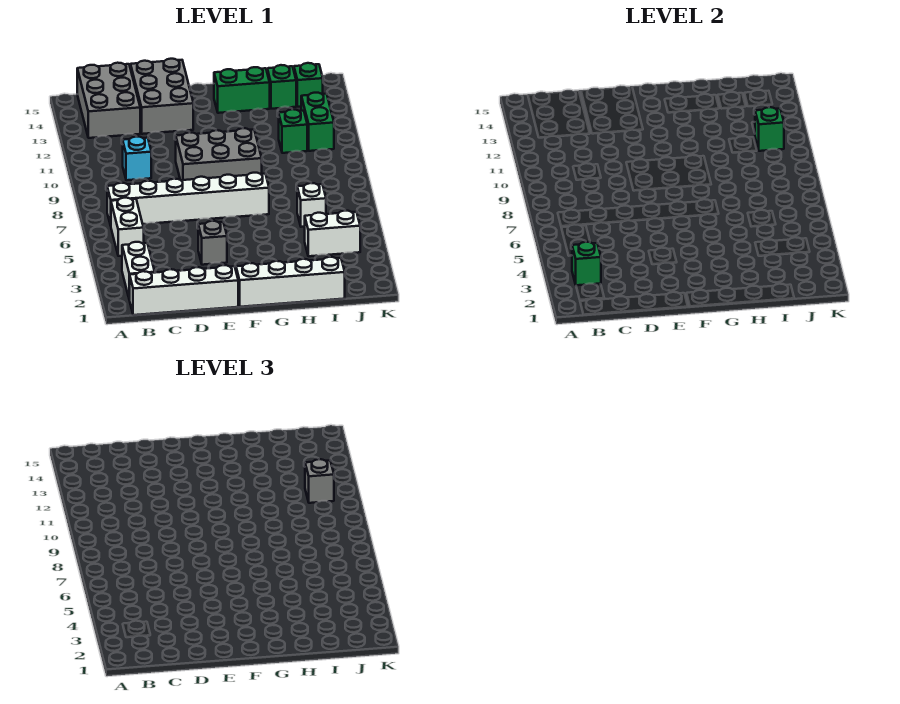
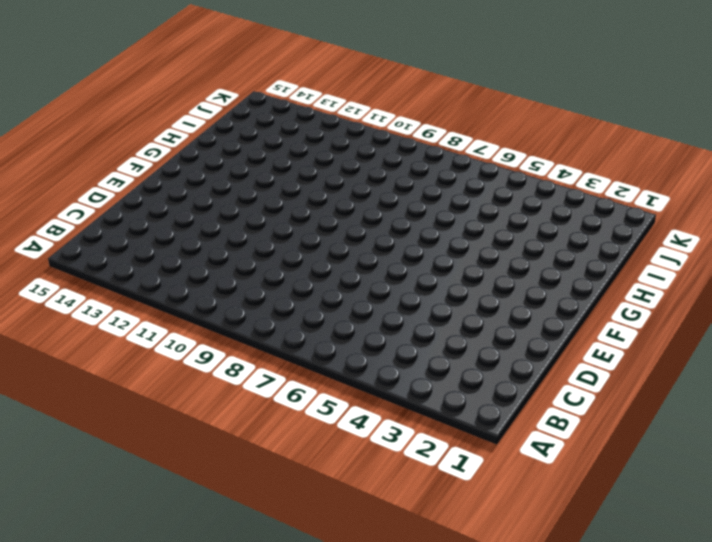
none -> white 1x4 brick [130,265,238,315]
none -> white 1x2 brick [122,242,155,300]
none -> white 1x2 brick [111,198,144,256]

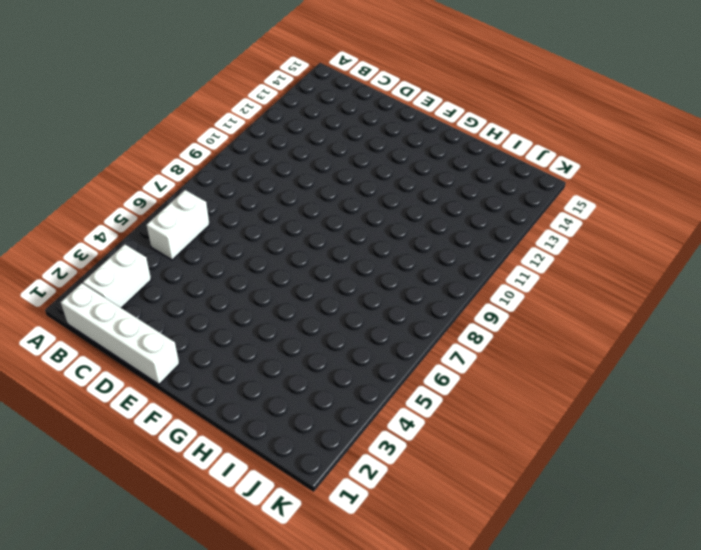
none -> white 1x6 brick [107,173,269,225]
none -> grey 2x3 brick [77,63,140,138]
none -> cyan 1x1 brick [123,137,151,180]

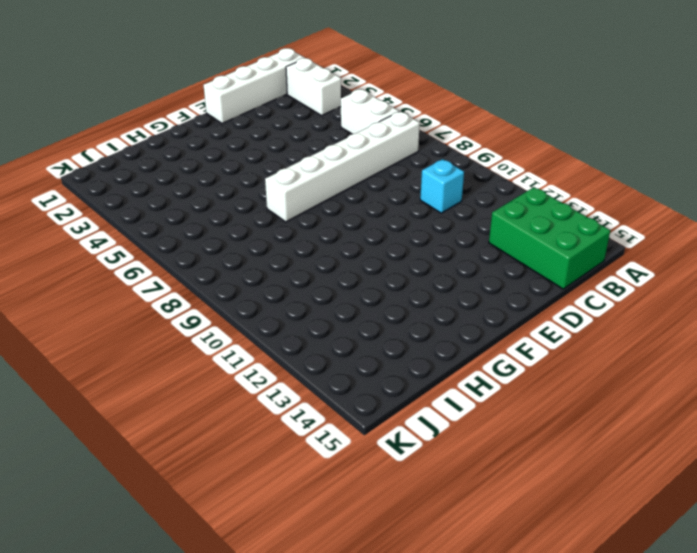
green 2x3 brick [489,187,610,289] -> grey 2x3 brick [77,63,140,138]
none -> grey 2x3 brick [131,59,193,134]
none -> grey 1x1 brick [198,221,227,265]
none -> grey 2x3 brick [176,128,262,180]

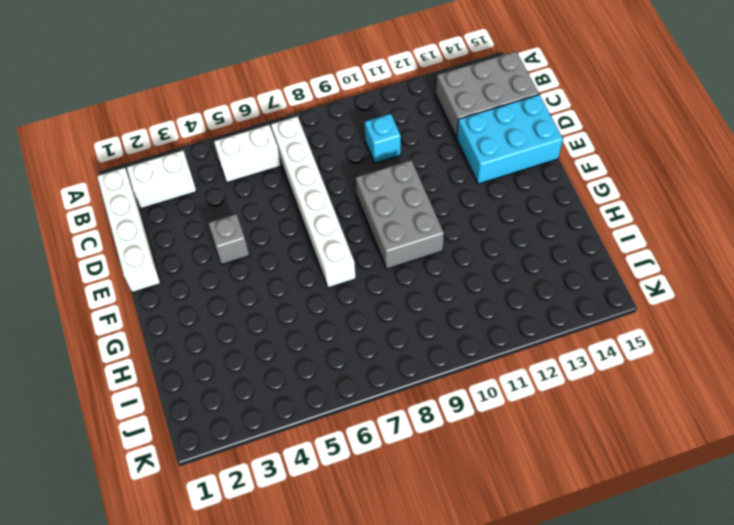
cyan 2x3 brick [457,95,563,184] -> grey 2x3 brick [131,59,193,134]
none -> white 1x4 brick [236,257,345,307]
none -> green 1x2 brick [214,67,270,113]
none -> white 1x2 brick [305,211,360,256]

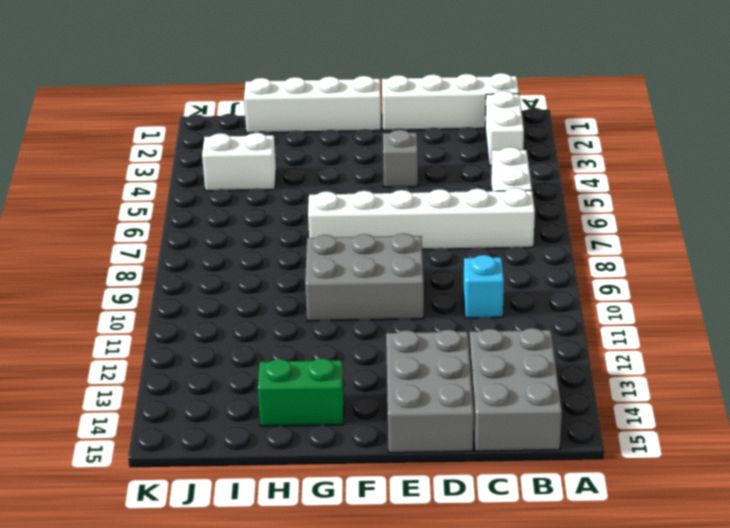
none -> white 1x1 brick [297,183,326,227]
none -> green 1x1 brick [279,109,307,153]
none -> green 1x1 brick [267,65,296,109]

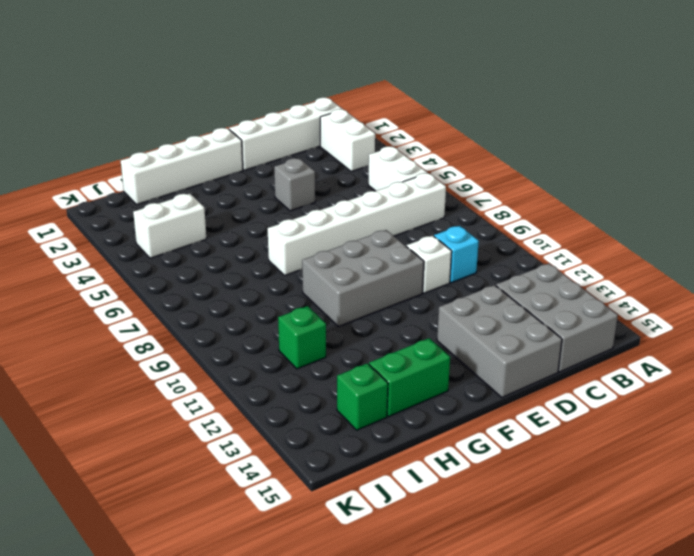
white 1x1 brick [406,236,452,293] -> white 1x1 brick moved to [297,183,326,227]
none -> green 1x2 brick [301,93,334,151]
none -> green 1x1 brick [294,63,323,107]
none -> green 1x1 brick [572,242,601,285]

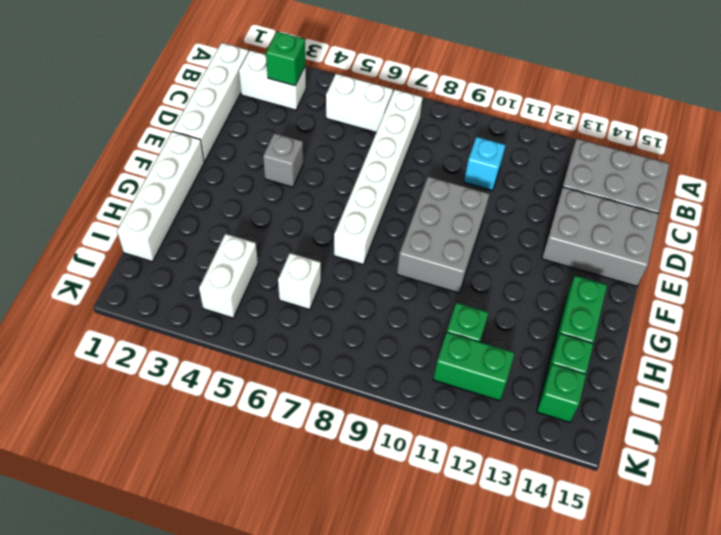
none -> green 1x1 brick [755,107,784,151]
none -> grey 1x1 brick [305,459,334,503]

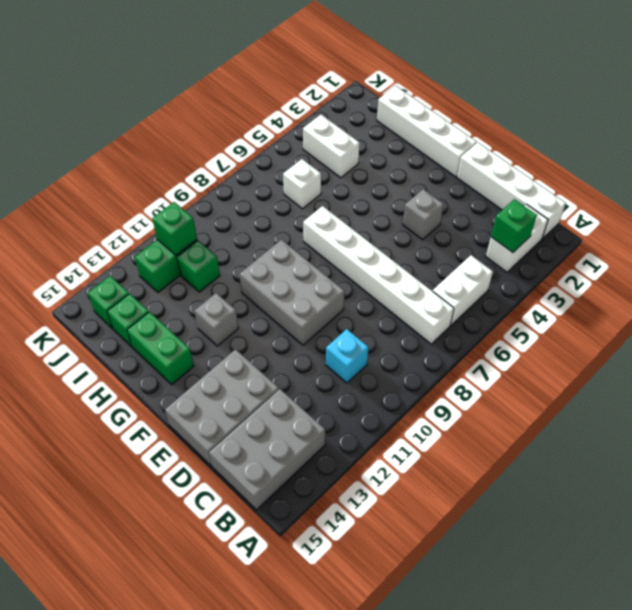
grey 1x1 brick [195,293,238,346] -> grey 1x1 brick moved to [305,459,334,503]

